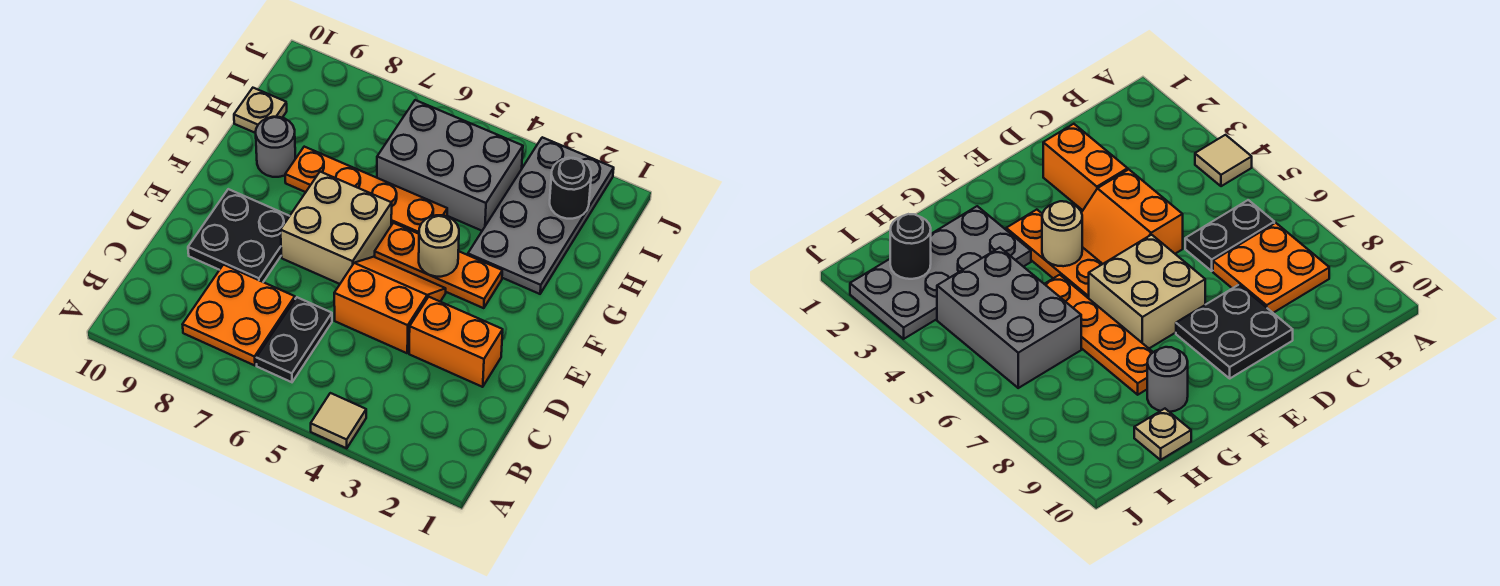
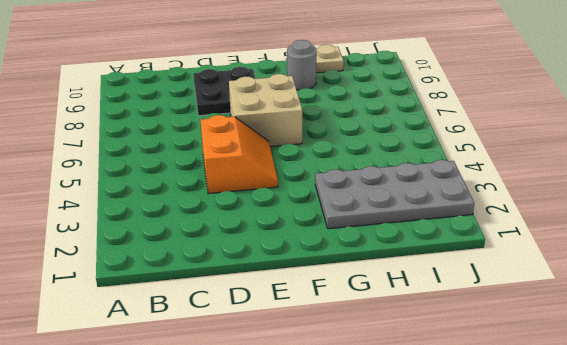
none -> tan 1x1 tile [311,393,366,448]
none -> black 1x2 plate [256,297,332,382]
none -> orange 2x2 plate [182,265,295,366]

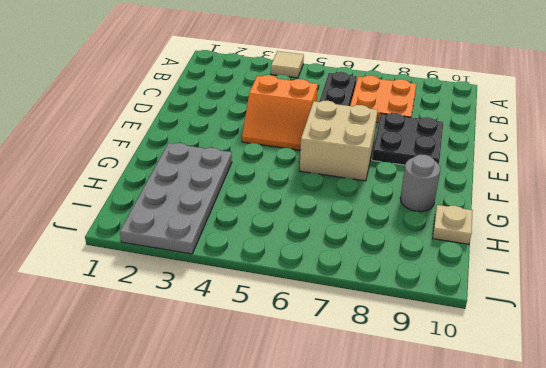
none -> orange 1x2 brick [409,297,503,387]
none -> orange 1x3 plate [375,223,502,308]
none -> orange 1x4 plate [285,147,447,234]

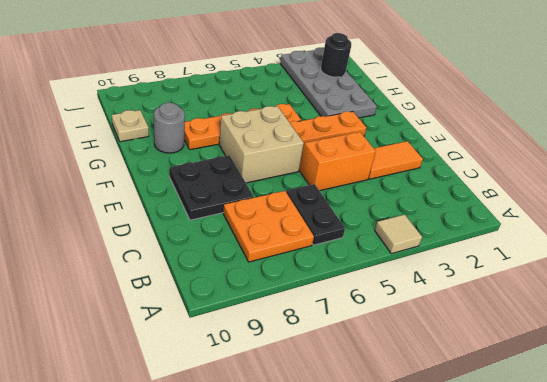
orange 1x2 tile [369,141,423,179] -> orange 1x2 brick [409,297,503,387]
none -> grey 2x3 brick [377,100,523,231]
none -> tan 1x1 round brick [419,215,459,277]

